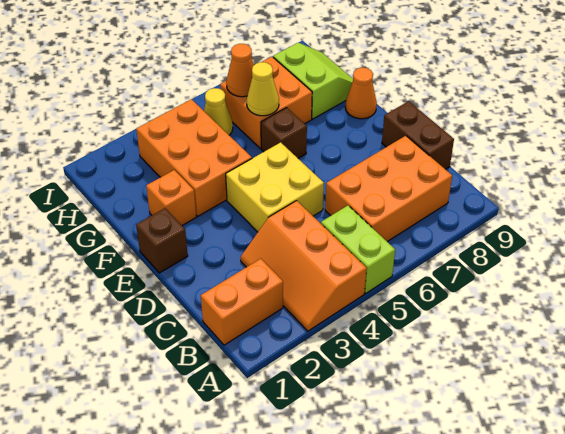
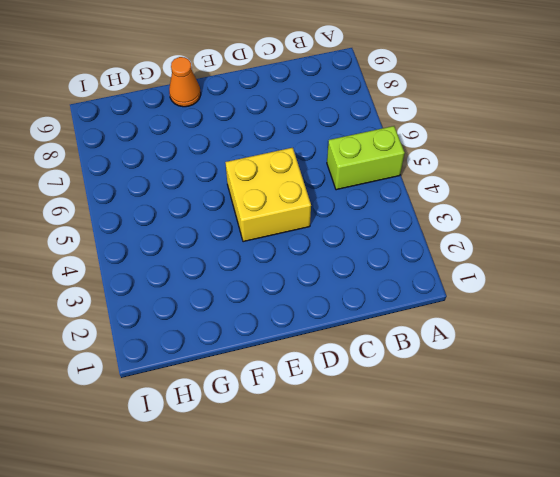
none -> orange 2x3 slope [241,201,367,331]
none -> orange 1x2 brick [201,259,283,345]
none -> orange 2x3 brick [325,136,452,242]

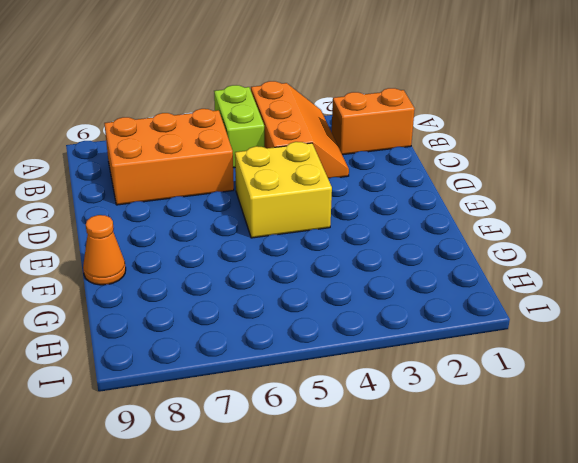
none -> brown 1x2 brick [382,101,454,169]
none -> brown 1x1 brick [136,208,188,273]
none -> orange 1x1 brick [146,170,196,225]

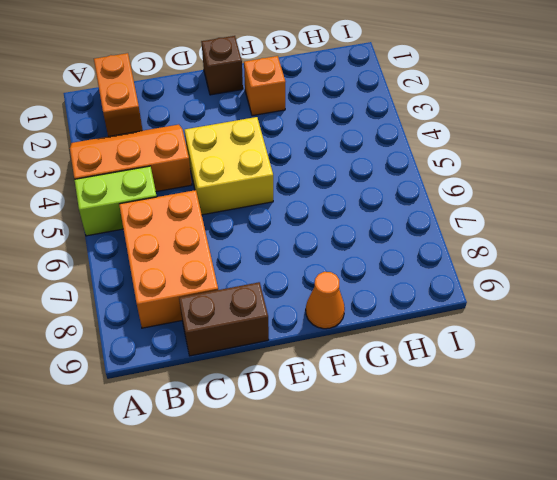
none -> orange 2x3 brick [136,99,252,216]
none -> brown 1x1 brick [261,108,307,158]
none -> orange 2x2 brick [220,57,312,149]

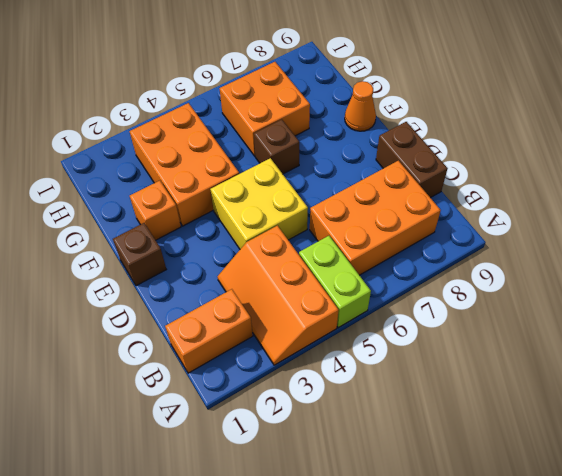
none -> lime 2x2 slope [273,43,353,119]
none -> yellow 1x1 cone [204,88,233,135]
none -> yellow 1x1 cone [247,62,279,116]

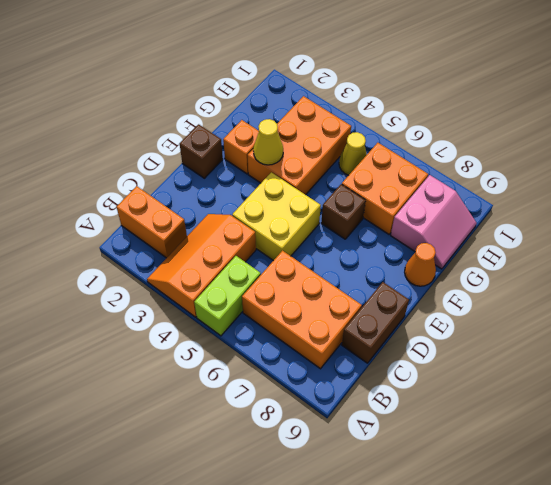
yellow 1x1 cone [253,119,283,165] -> yellow 1x1 cone moved to [247,62,279,116]
pink 2x2 slope [391,175,476,269] -> lime 2x2 slope [273,43,353,119]
none -> orange 1x1 cone [226,44,254,97]

